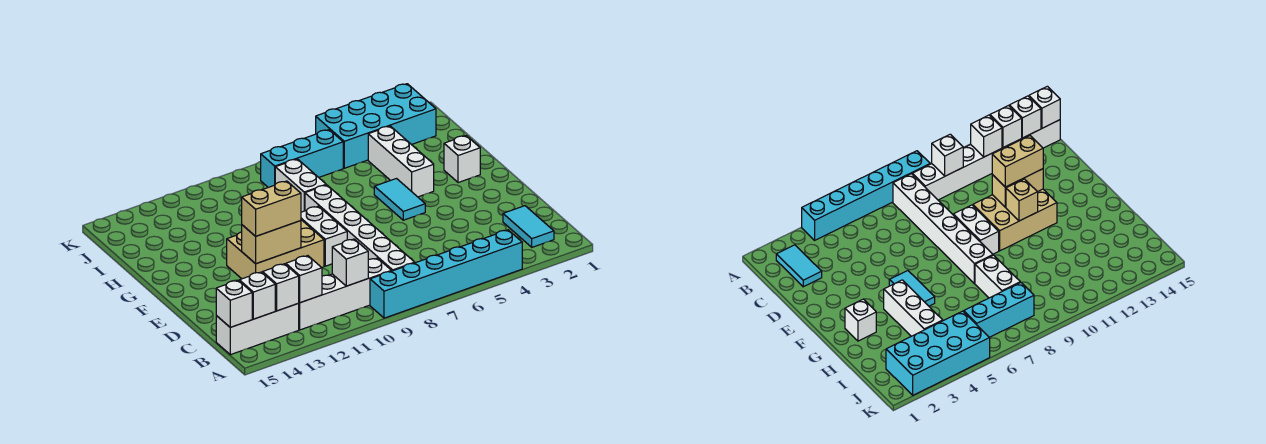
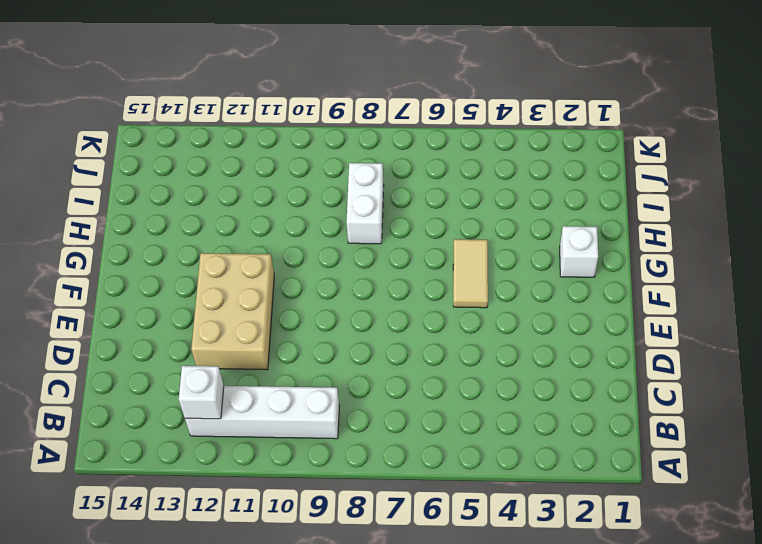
tan 2x3 brick [191,253,274,370] -> tan 2x3 brick turned to [227,220,324,279]
tan 1x2 tile [453,239,488,308] -> cyan 1x2 tile [374,179,425,220]
none -> cyan 1x6 brick [370,230,522,318]
none -> cyan 1x2 tile [503,206,554,247]
none -> white 1x6 brick [305,185,415,271]

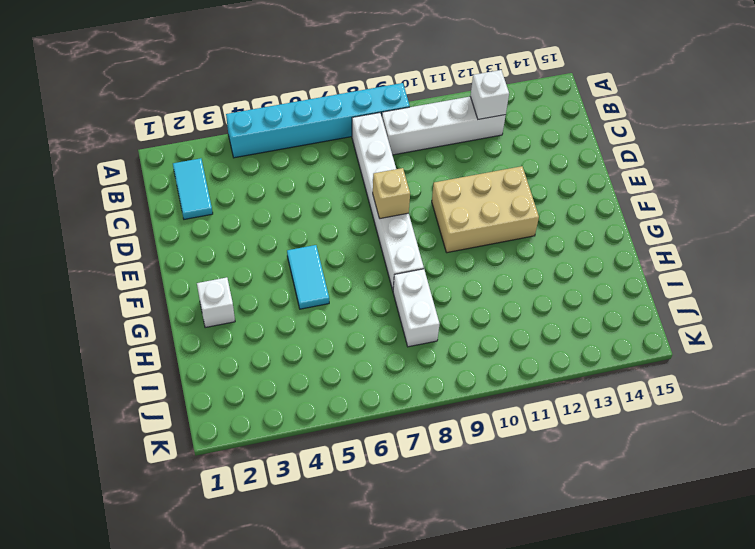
tan 1x1 brick [373,168,410,219] -> tan 1x1 brick moved to [1006,179,1038,221]
none -> white 1x3 brick [216,303,299,355]
none -> white 1x2 brick [301,206,347,266]
none -> white 1x3 brick [368,126,434,197]

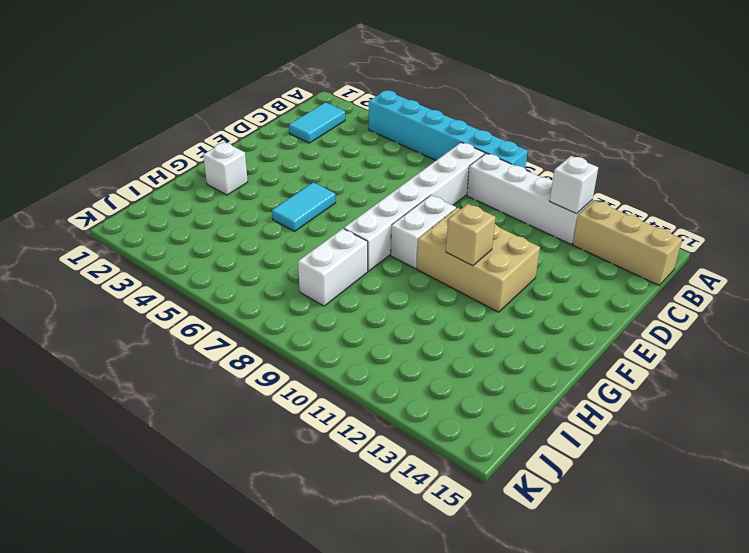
tan 1x3 brick [573,200,682,285] -> white 1x3 brick [216,303,299,355]
none -> white 1x3 brick [368,126,434,197]
none -> cyan 2x4 brick [316,84,436,168]
none -> cyan 1x3 brick [261,130,343,187]

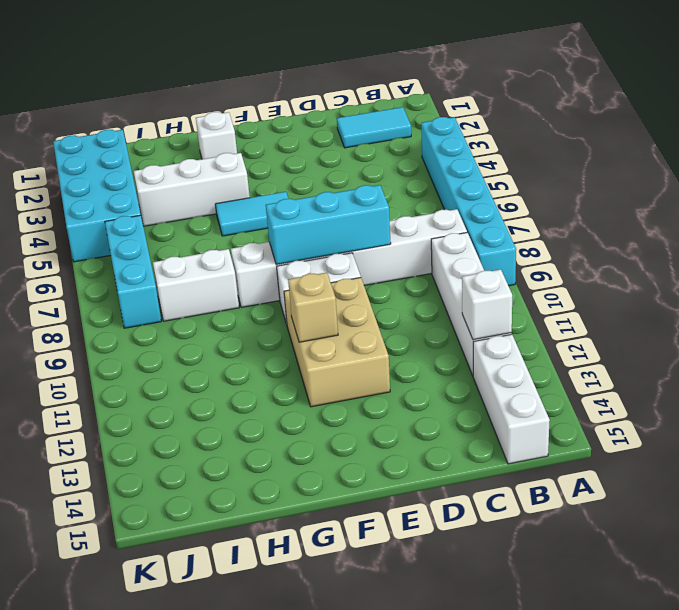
cyan 1x3 brick [266,185,391,265] -> none
none -> white 1x1 brick [332,239,368,286]
none -> white 1x1 brick [263,264,299,311]
none -> white 1x1 brick [239,272,275,319]

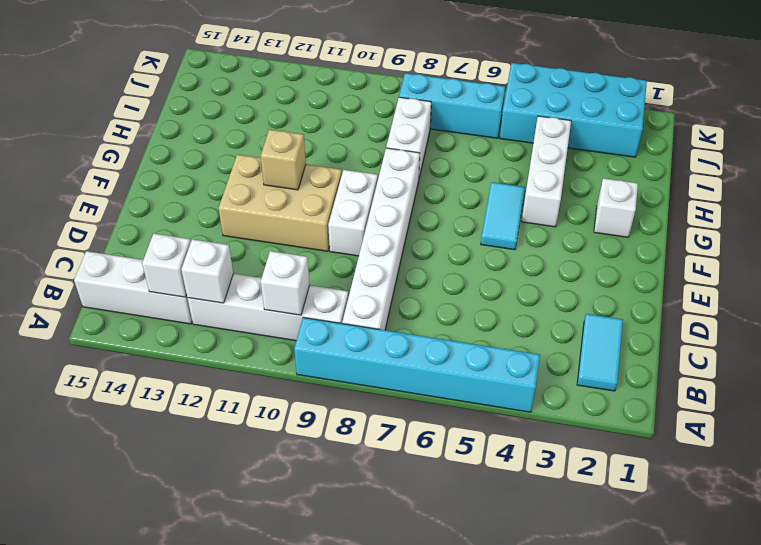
none -> white 1x1 brick [239,272,275,319]
none -> white 1x1 brick [216,280,252,327]
none -> tan 1x2 brick [242,221,301,264]

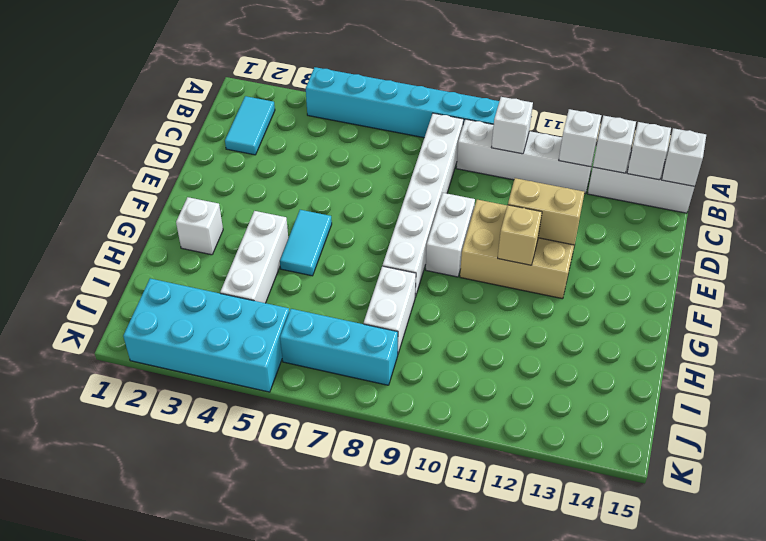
none -> tan 1x2 brick [242,181,301,236]

